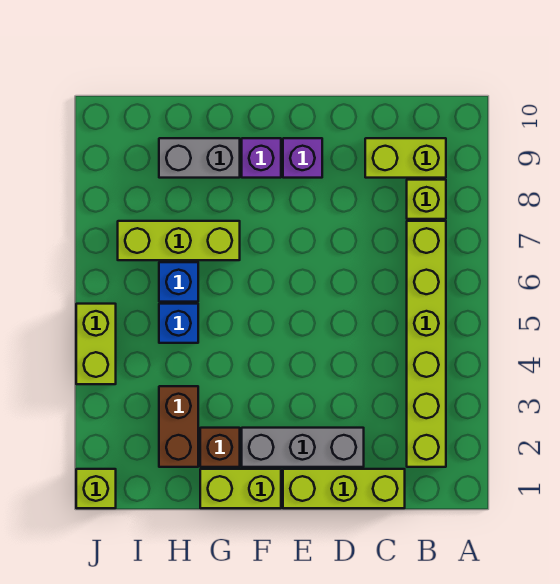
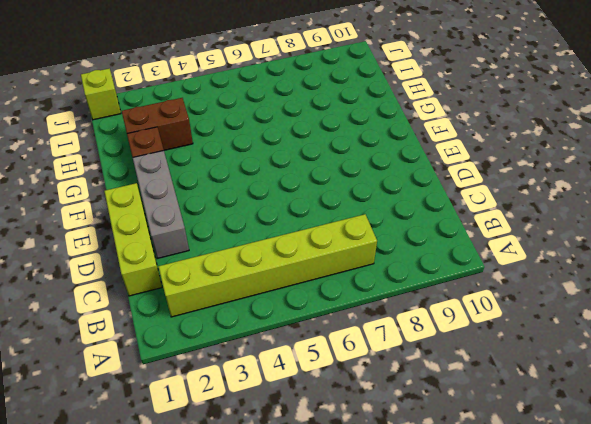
none -> lime 1x1 brick [407,180,446,219]
none -> lime 1x2 brick [365,138,446,178]
none -> purple 1x1 brick [283,138,322,178]

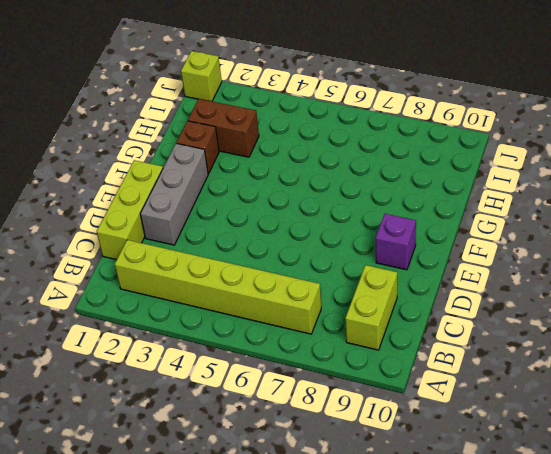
none -> lime 1x1 brick [407,180,446,219]
none -> lime 1x2 brick [200,469,281,508]
none -> purple 1x1 brick [242,138,281,178]

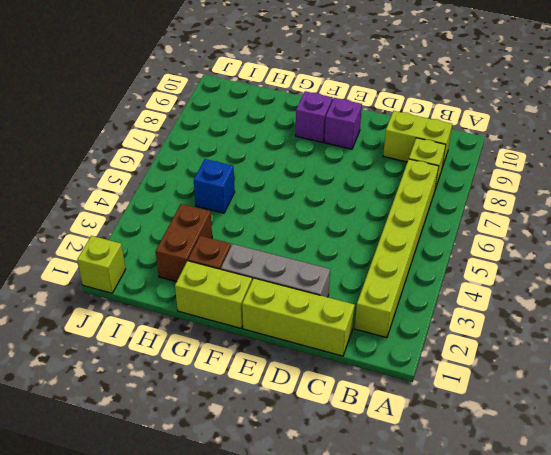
none -> lime 1x3 brick [118,221,240,260]
none -> grey 1x2 brick [159,138,240,178]
none -> blue 1x1 brick [159,262,198,302]

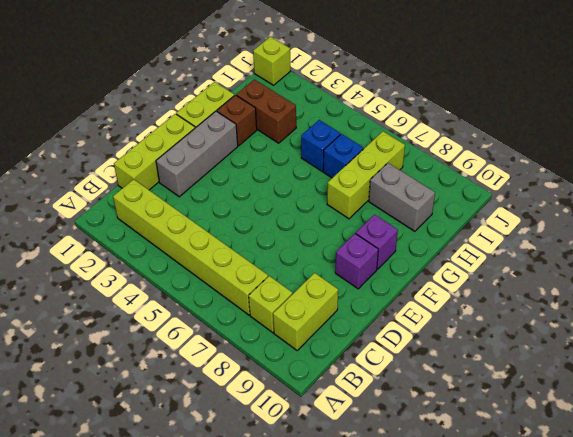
grey 1x2 brick [369,163,435,231] -> grey 1x2 brick turned to [159,138,240,178]
none -> lime 1x2 brick [76,304,116,384]

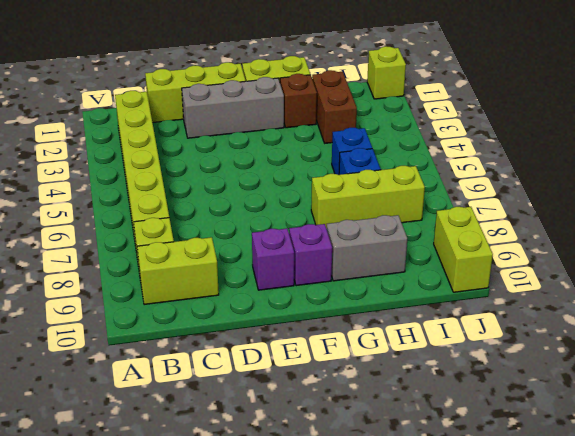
lime 1x2 brick [434,207,493,292] -> lime 1x2 brick moved to [76,304,116,384]

